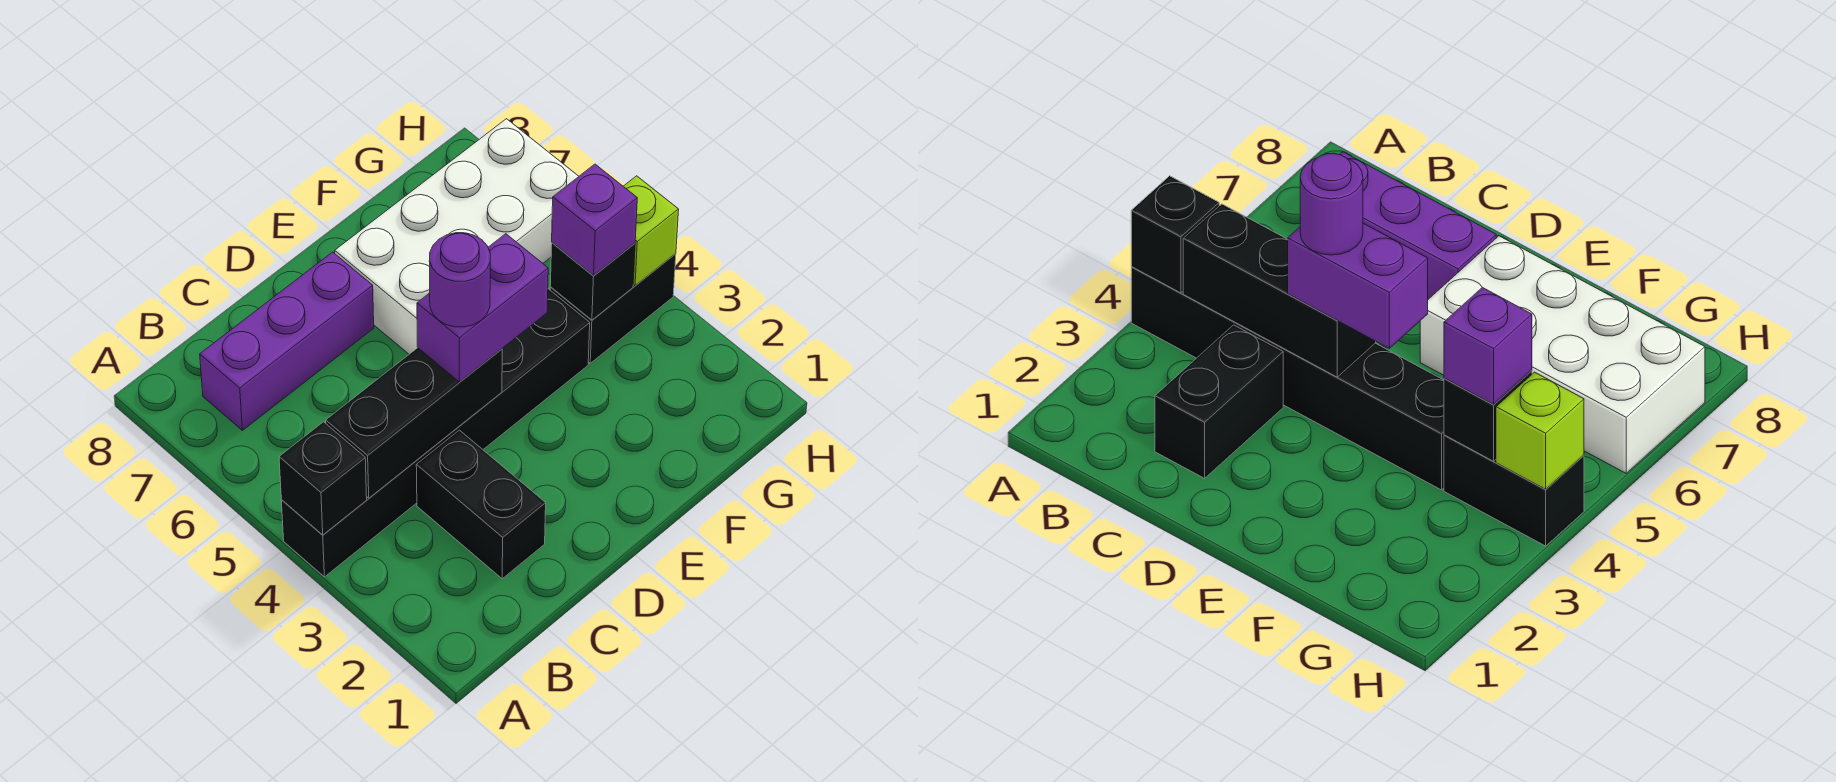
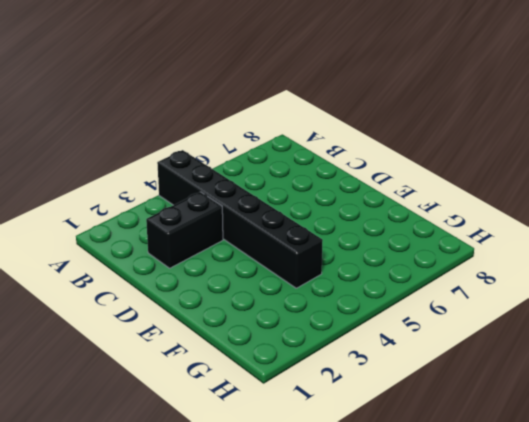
none -> purple 1x3 brick [200,252,374,430]
none -> white 2x4 brick [335,119,579,354]
none -> black 1x2 brick [550,254,676,363]

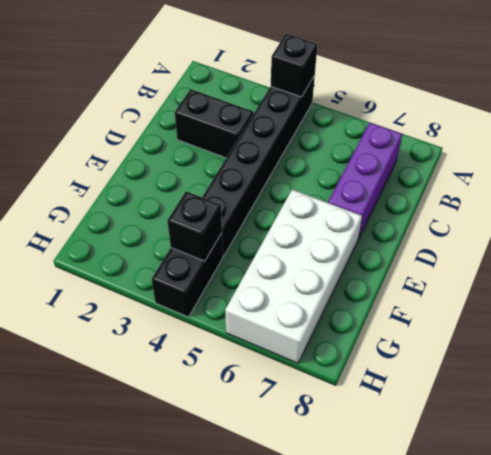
none -> black 1x3 brick [326,348,502,498]
none -> lime 1x1 brick [623,176,679,286]
none -> purple 1x2 brick [417,234,548,382]

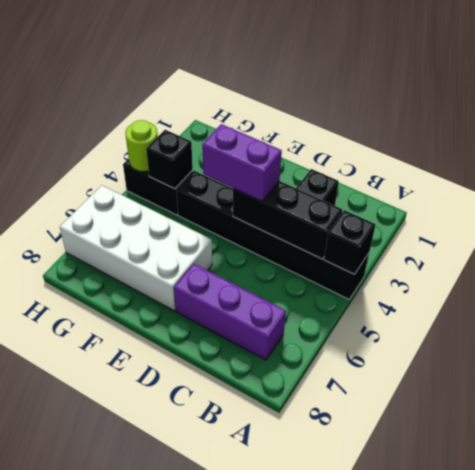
lime 1x1 round brick [125,120,158,172] -> lime 1x1 brick [623,176,679,286]
none -> purple 1x1 brick [552,164,637,276]
none -> purple 1x1 round brick [429,233,490,327]

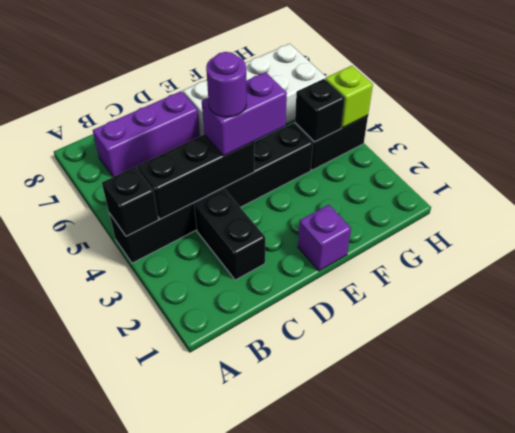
purple 1x1 brick [298,205,351,271] -> purple 1x1 brick moved to [552,164,637,276]

